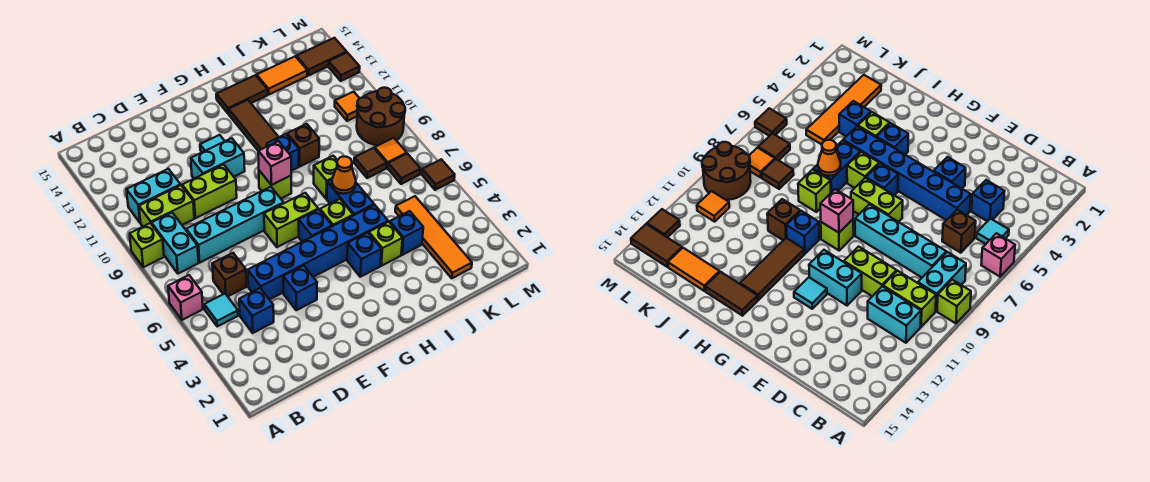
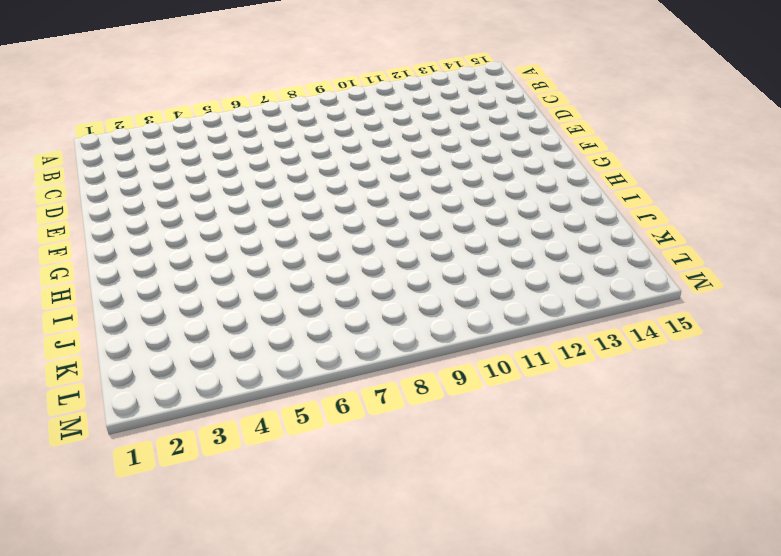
none -> pink 1x1 brick [168,275,203,320]
none -> lime 1x1 brick [130,223,164,267]
none -> cyan 1x1 tile [204,294,238,326]
none -> cyan 1x2 brick [152,213,199,274]

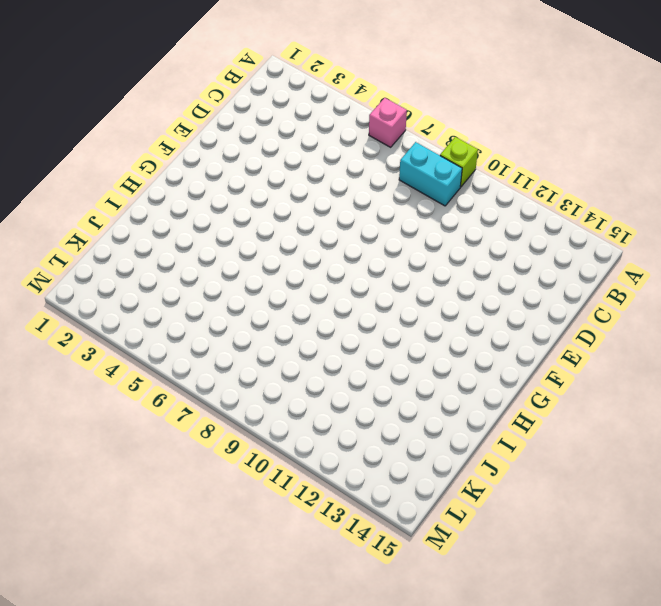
none -> cyan 1x1 tile [204,294,238,326]
none -> lime 1x2 brick [139,185,194,226]
none -> cyan 1x2 brick [127,169,181,223]
none -> blue 1x1 brick [239,288,274,333]

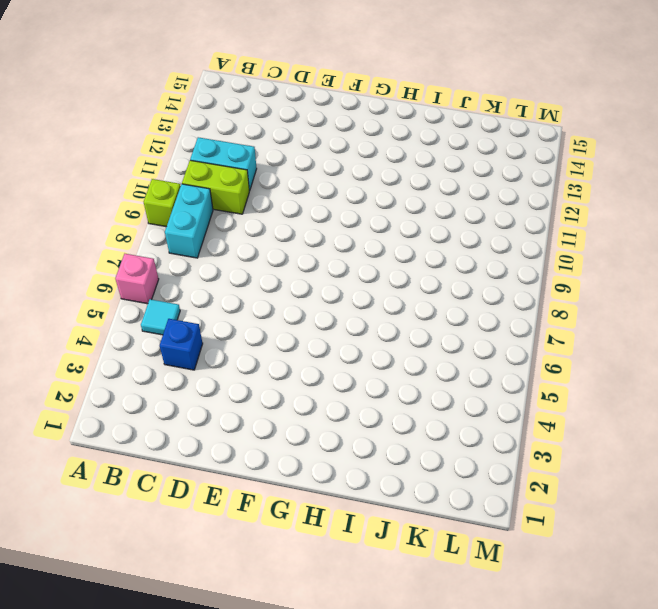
none -> brown 1x1 brick [212,253,246,296]
none -> cyan 1x4 brick [186,187,284,262]
none -> blue 1x6 brick [248,205,388,300]
none -> lime 1x2 brick [182,164,237,218]

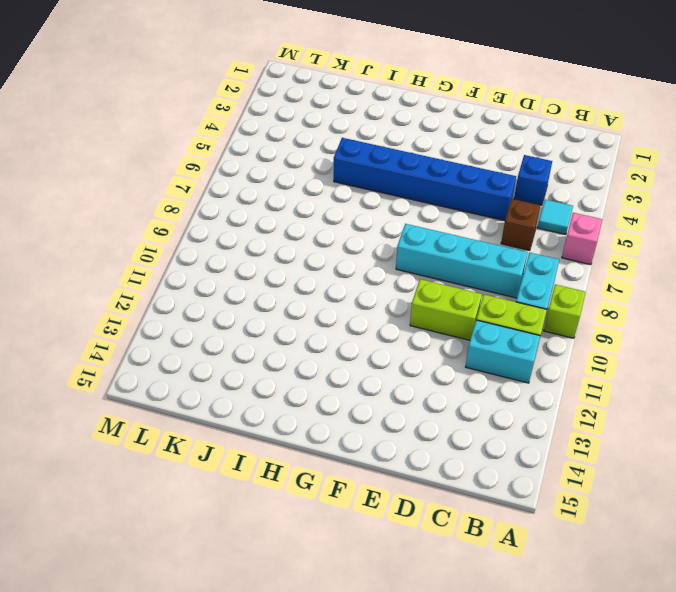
none -> blue 1x1 brick [283,266,317,310]
none -> cyan 1x2 brick [191,138,245,179]
none -> lime 1x2 brick [264,193,318,247]
none -> cyan 1x1 tile [200,135,225,152]

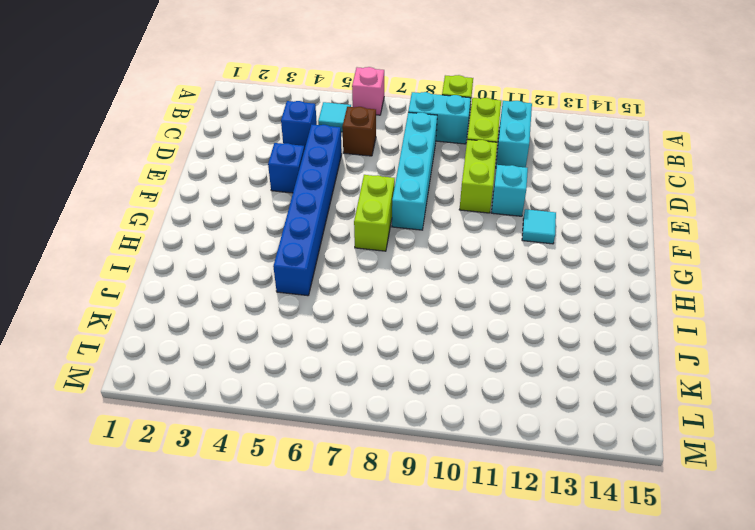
cyan 1x1 brick [492,165,528,216] -> cyan 1x2 brick [191,138,245,179]
none -> blue 1x1 brick [299,209,332,242]
none -> lime 1x1 brick [259,171,291,198]
none -> blue 1x1 brick [347,233,381,277]
none -> lime 1x1 brick [320,199,353,226]

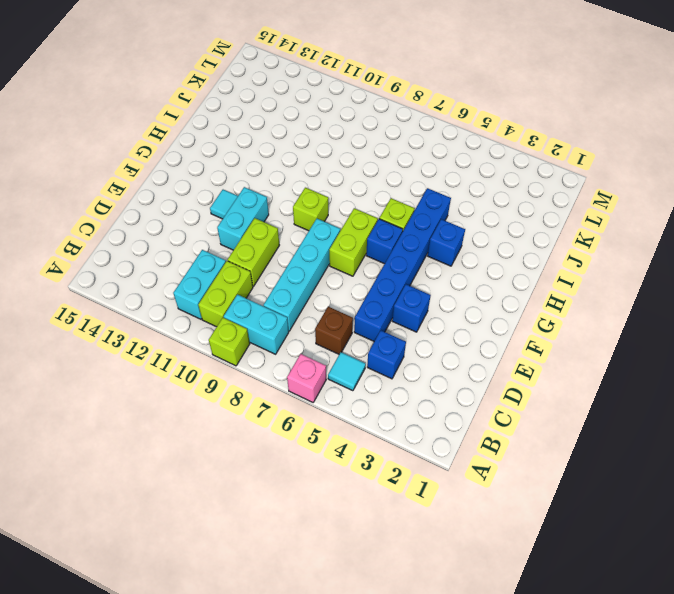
none -> blue 1x1 brick [267,134,299,171]
none -> brown 1x3 tile [229,100,279,151]
none -> brown 1x2 tile [216,75,268,114]
none -> lime 1x1 brick [369,222,402,266]

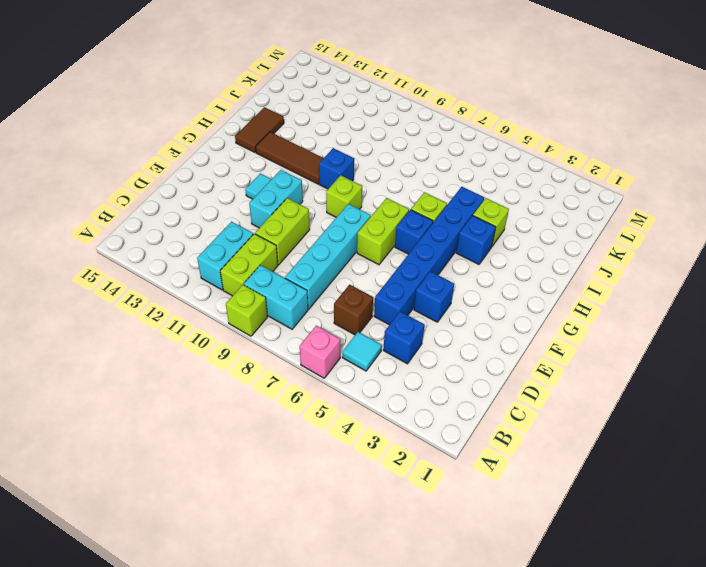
none -> blue 1x2 brick [327,180,374,215]
none -> lime 1x1 brick [314,156,338,199]
none -> brown 1x1 brick [287,124,319,166]
none -> blue 1x1 brick [390,211,423,255]

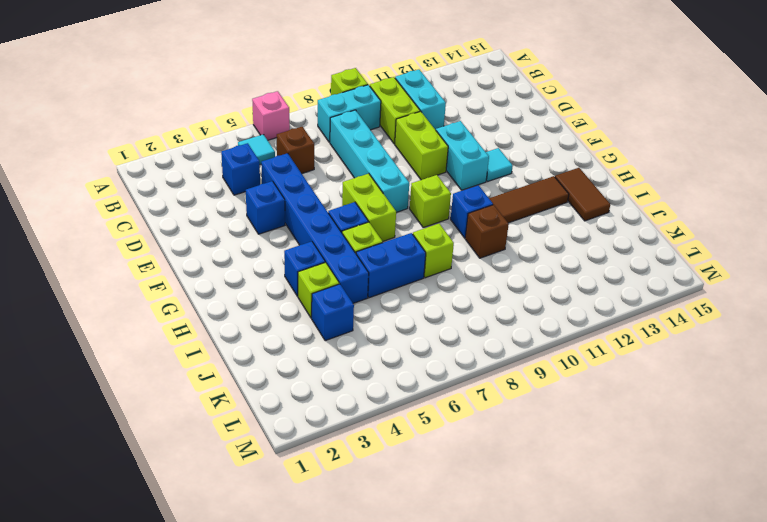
none -> orange 1x2 tile [257,56,307,94]
none -> orange 1x4 tile [395,196,472,278]
none -> brown 1x1 tile [354,148,387,178]
none -> brown 1x1 tile [388,154,421,184]

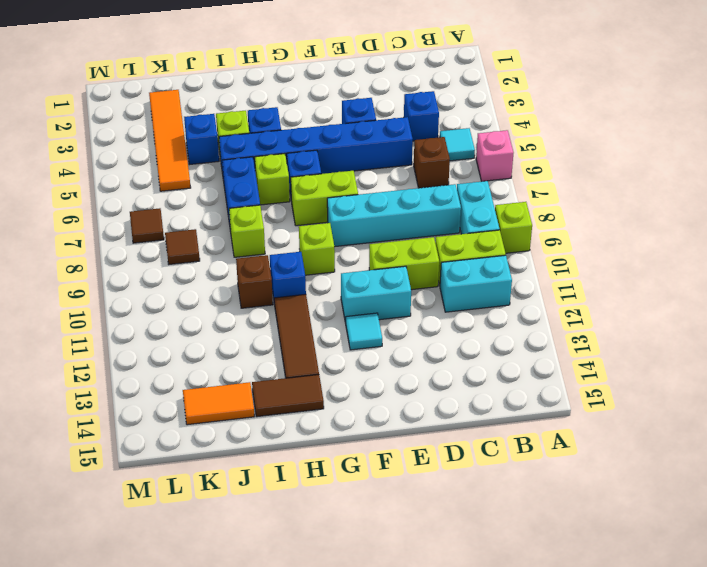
none -> orange 1x1 tile [375,138,407,168]
none -> brown 2x2 round brick [357,88,405,145]
none -> orange 1x1 tile [335,92,360,121]
none -> brown 1x2 tile [296,38,347,76]

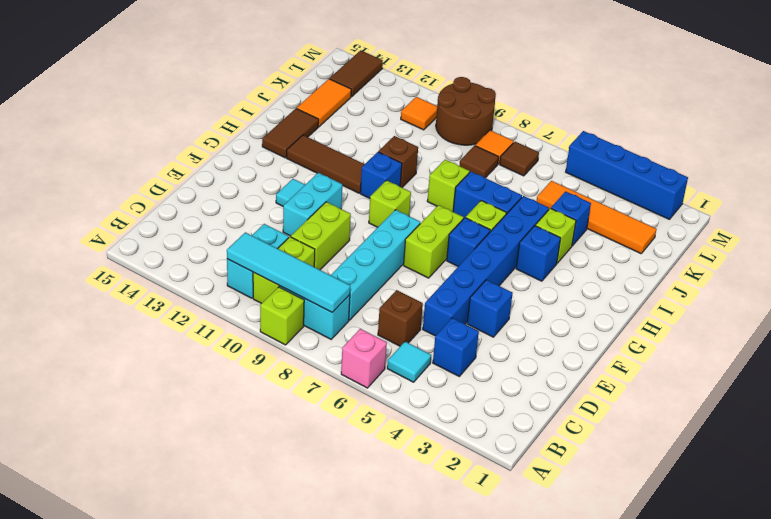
cyan 1x4 tile [227,232,350,312] -> none
blue 1x4 brick [566,131,688,219] -> none
none -> brown 1x1 tile [422,159,455,190]
none -> brown 1x1 tile [329,52,360,81]
none -> pink 1x1 brick [258,141,291,185]
none -> orange 1x1 cone [332,156,356,194]

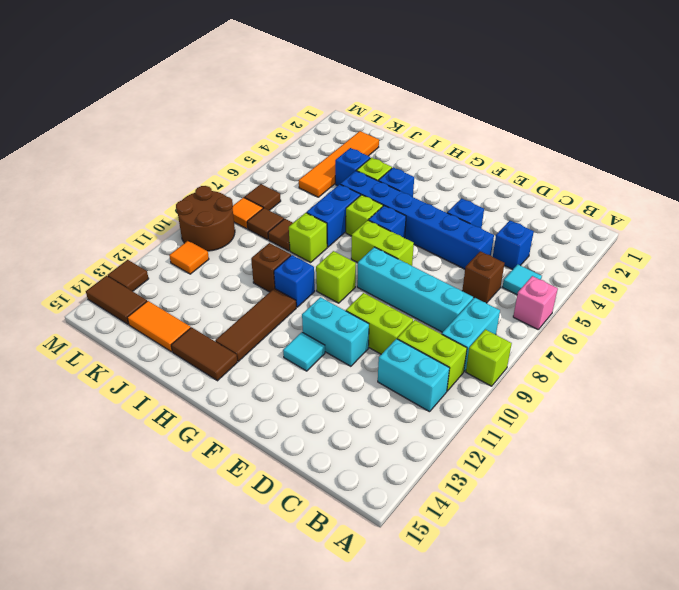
brown 1x1 tile [268,219,293,251] -> brown 1x1 tile moved to [422,159,455,190]
none -> pink 1x1 brick [258,141,291,185]
none -> orange 1x1 cone [332,156,356,194]

